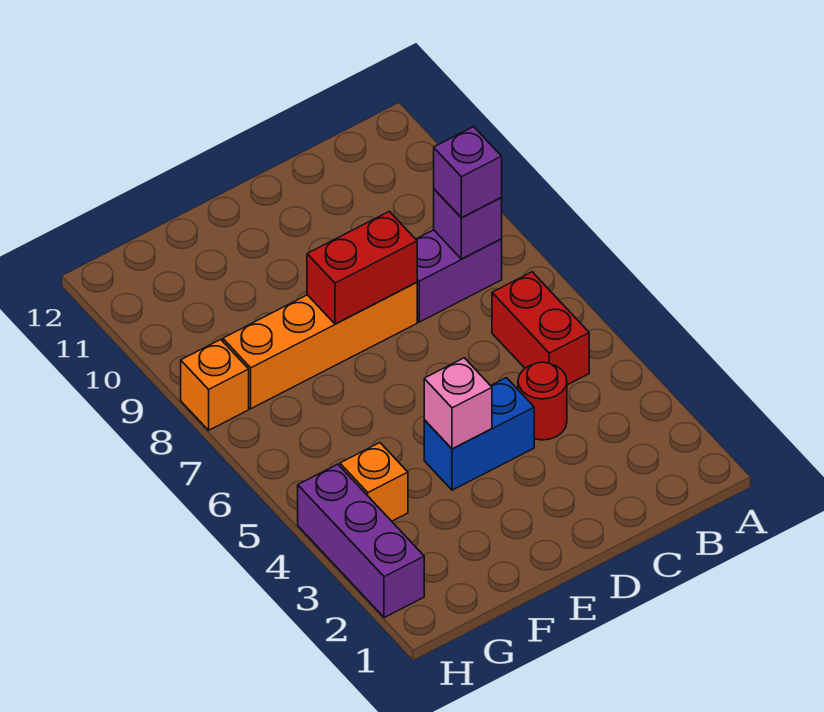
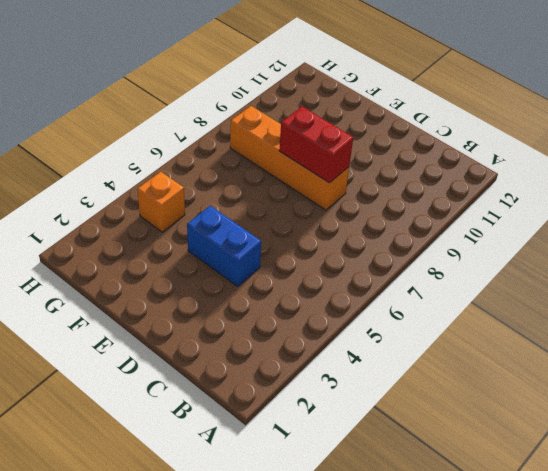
none -> red 1x2 brick [492,272,589,385]
none -> purple 1x2 brick [416,230,502,322]
none -> red 1x1 round brick [518,362,567,440]

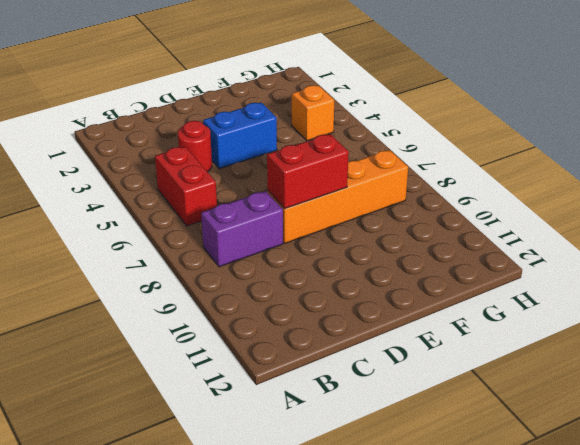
none -> purple 1x3 brick [298,464,424,618]
none -> orange 1x1 brick [181,339,249,430]
none -> purple 1x1 brick [434,189,502,259]

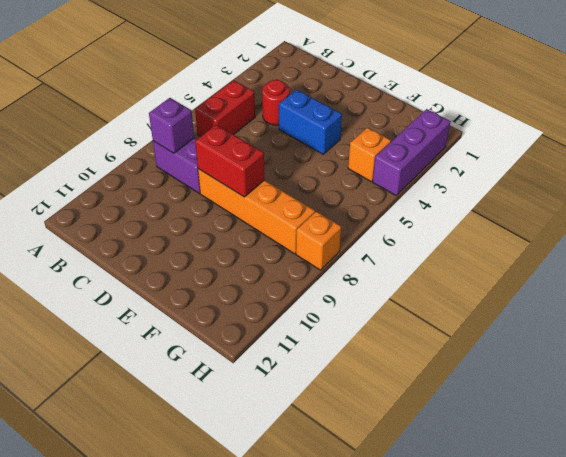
none -> pink 1x1 brick [424,358,492,449]
none -> purple 1x1 brick [434,127,502,218]

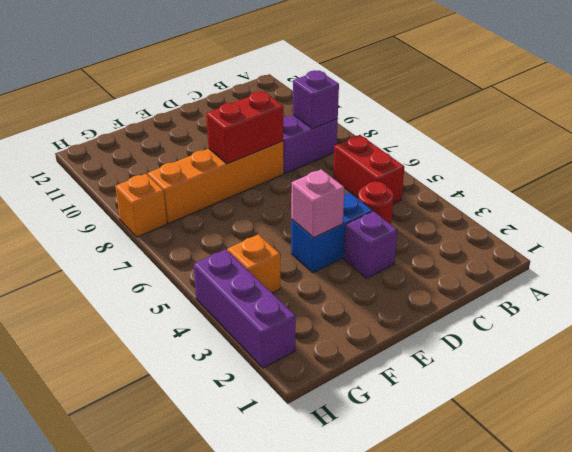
purple 1x1 brick [344,211,397,278] -> purple 1x1 brick moved to [434,127,502,218]

